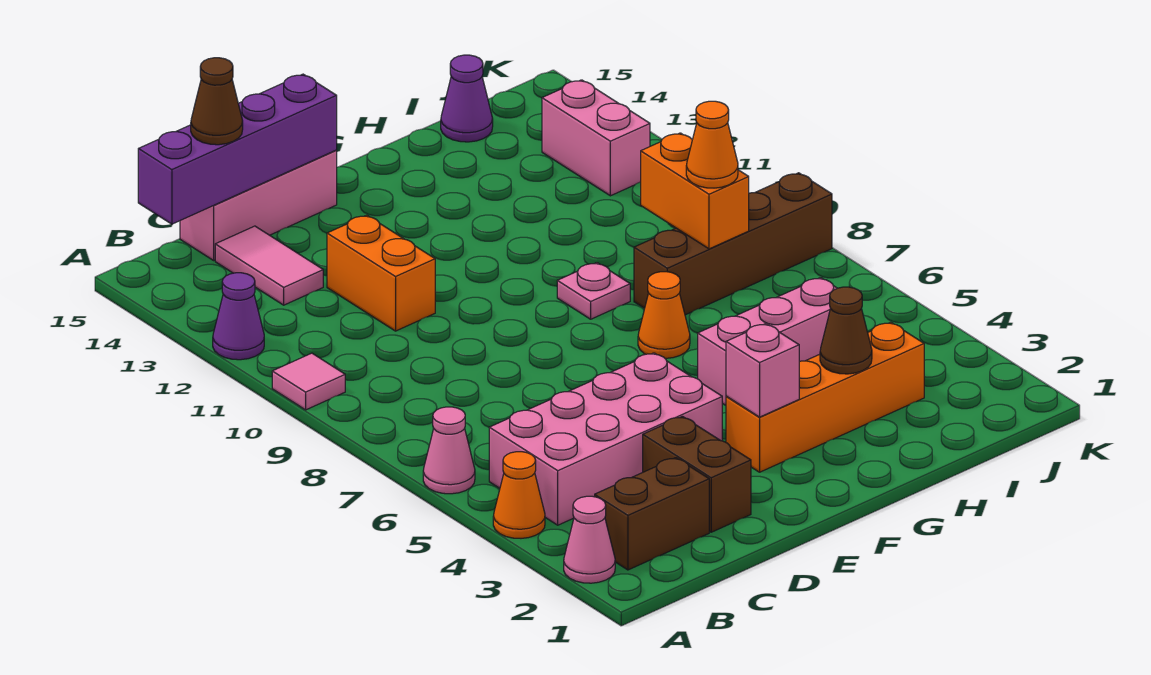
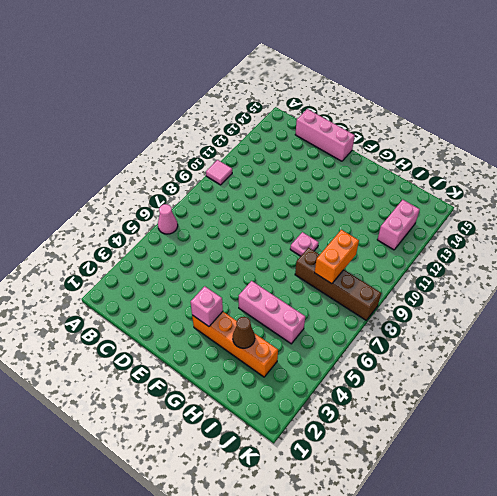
none -> pink 1x1 cone [564,496,615,583]
none -> orange 1x1 cone [493,452,545,538]
none -> purple 1x1 cone [213,273,264,360]

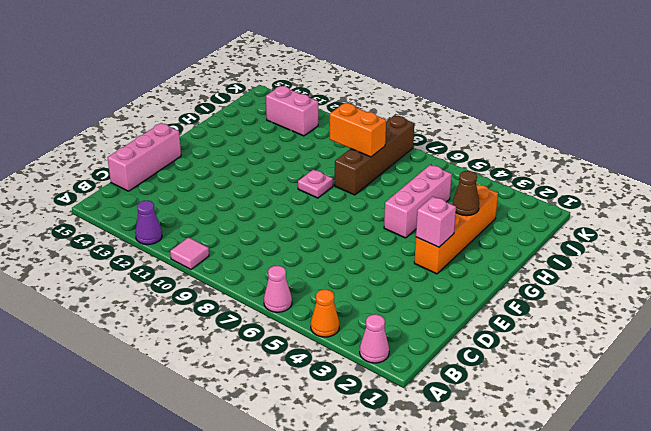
none -> brown 1x2 brick [595,458,709,570]
none -> pink 2x4 brick [489,353,722,525]
none -> pink 1x2 tile [215,226,323,305]

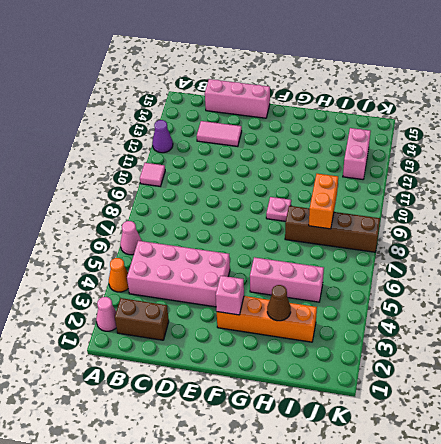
pink 1x2 tile [197,121,242,146] -> pink 1x2 tile turned to [215,226,323,305]
none -> brown 1x2 brick [643,416,751,532]
none -> orange 1x2 brick [327,215,435,331]
none -> orange 1x1 cone [638,272,690,358]

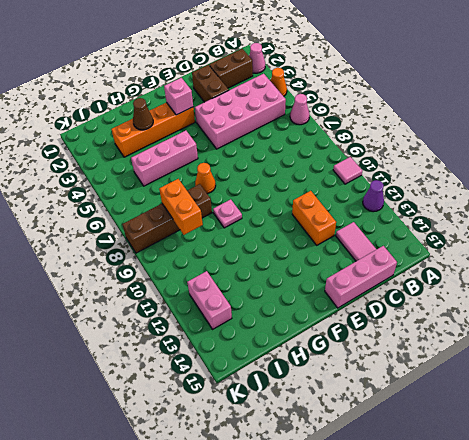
none -> purple 1x1 cone [441,55,493,142]
none -> purple 1x4 brick [138,74,337,224]
none -> brown 1x1 cone [191,58,243,145]

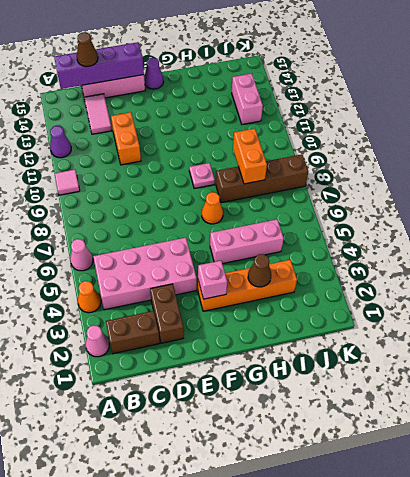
purple 1x1 cone [144,58,164,89] -> purple 1x1 cone moved to [441,55,493,142]
none -> orange 1x1 cone [686,101,738,188]

